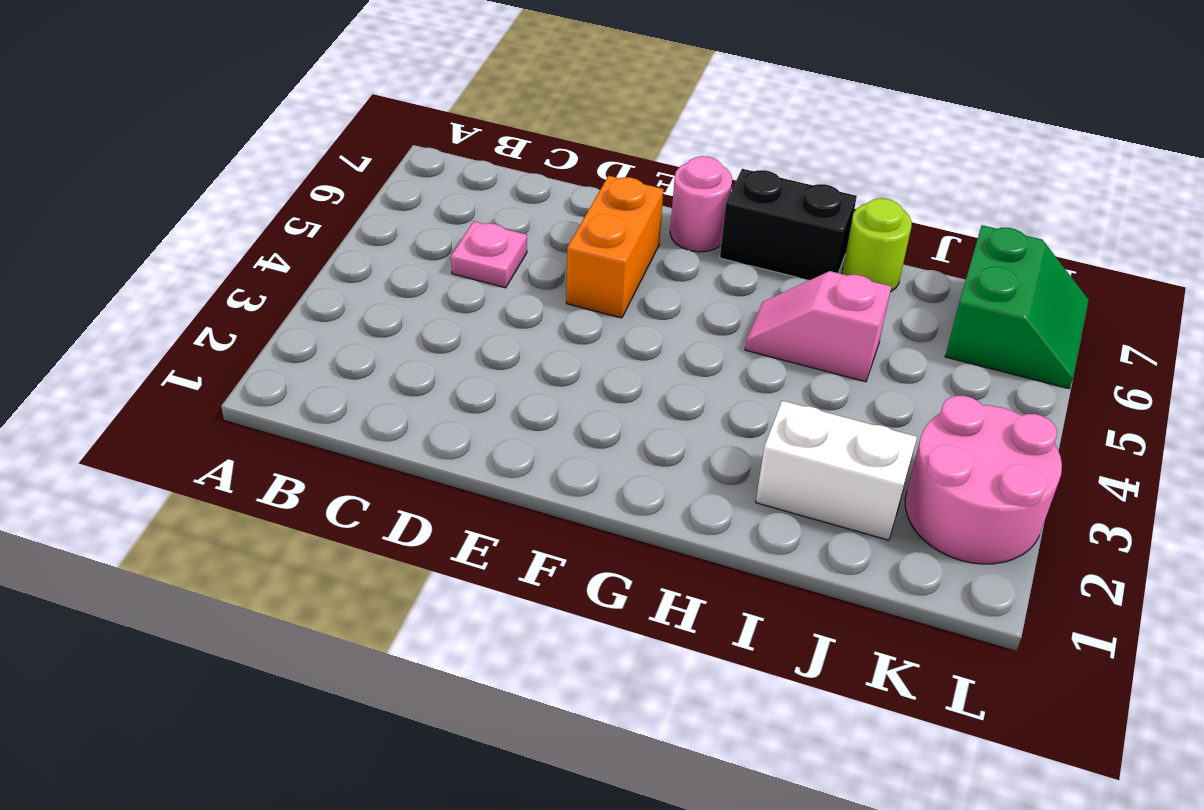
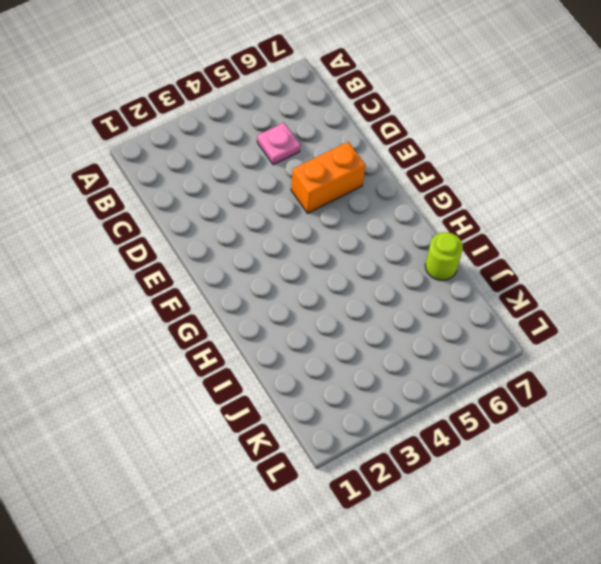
none -> pink 1x1 round brick [670,156,732,252]
none -> black 1x2 brick [720,169,857,280]

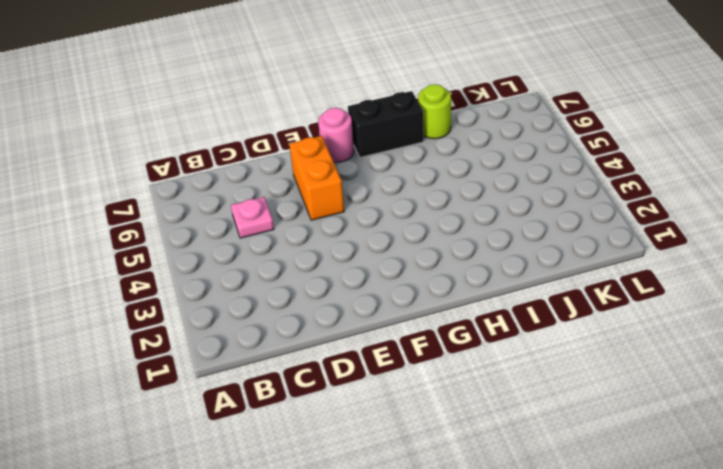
none -> pink 1x2 slope [745,271,891,382]
none -> white 1x2 brick [756,401,917,540]

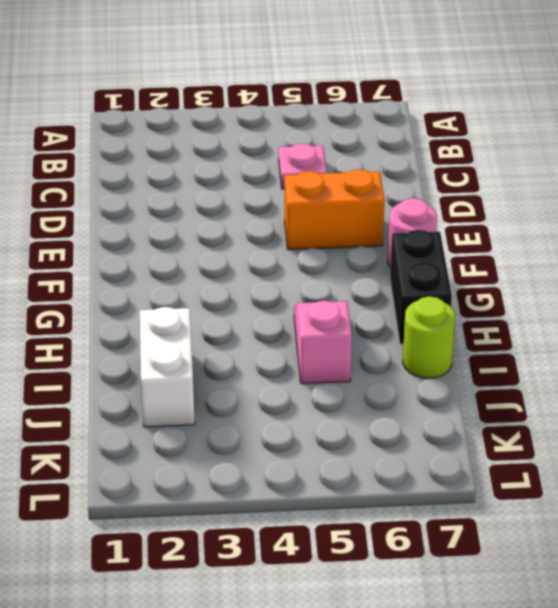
none -> pink 2x2 round brick [905,396,1062,564]
none -> green 2x2 slope [945,225,1089,389]

